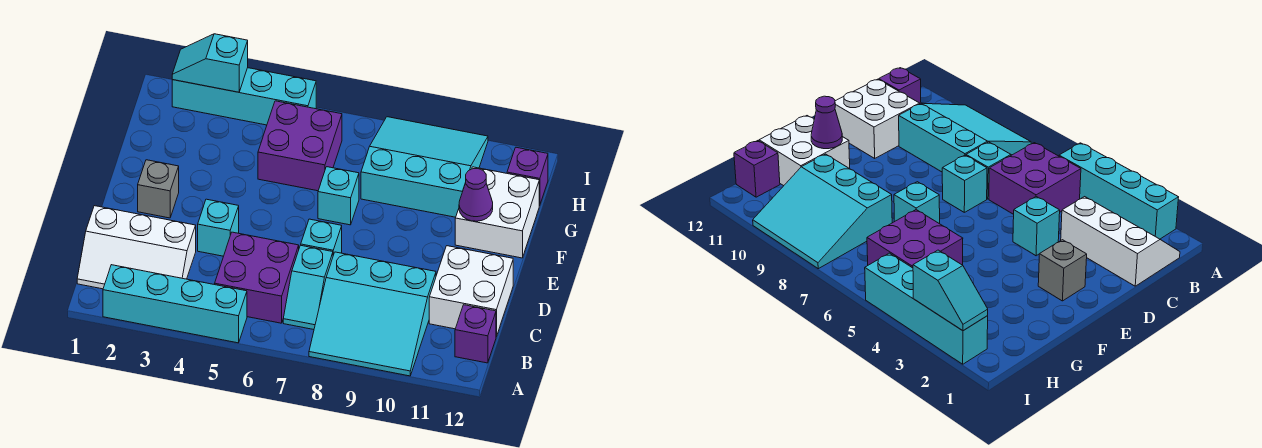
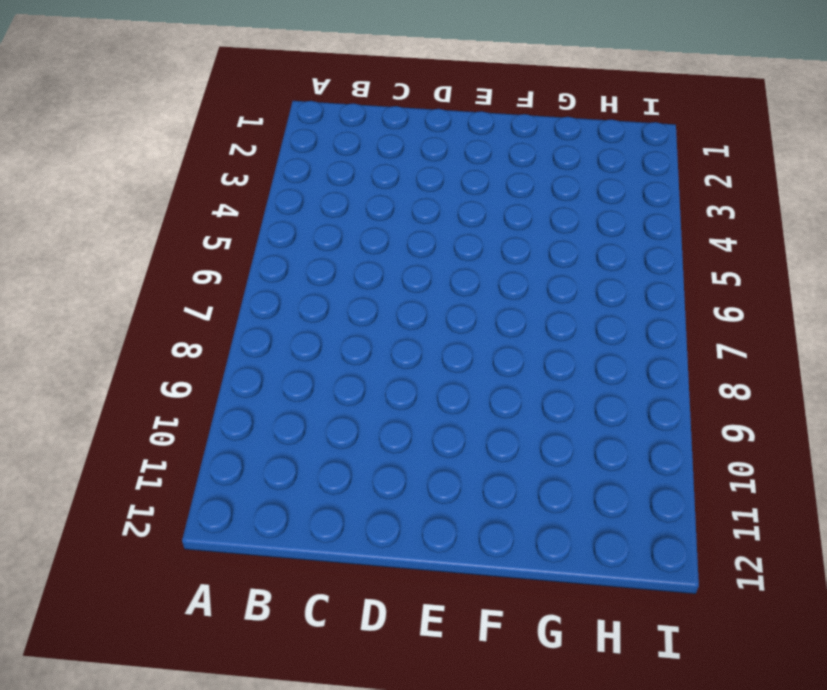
none -> cyan 1x4 brick [103,265,247,343]
none -> cyan 3x3 slope [309,252,436,376]
none -> white 2x3 slope [77,206,196,289]

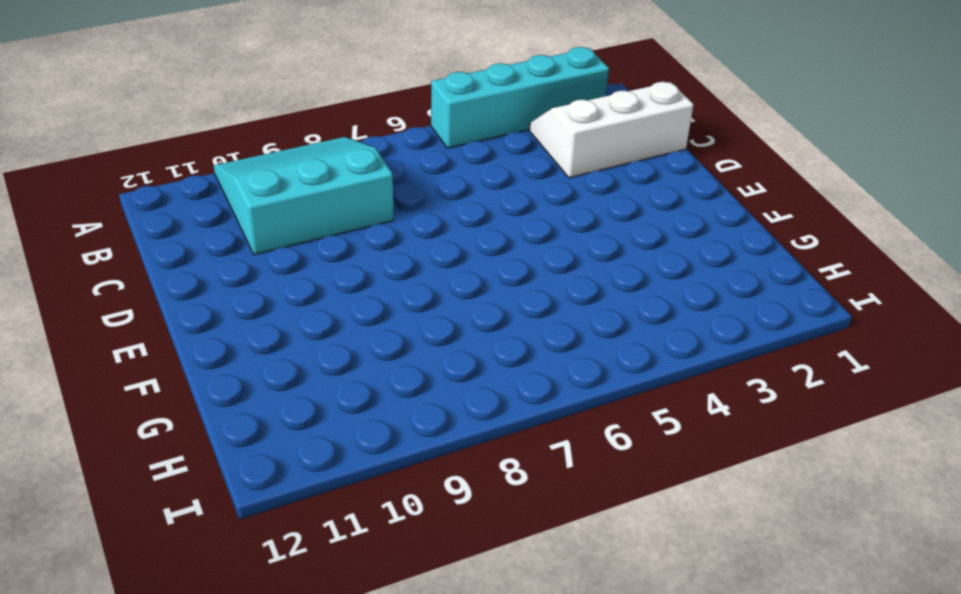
none -> purple 2x2 brick [215,232,299,323]
none -> cyan 1x2 slope [283,245,333,330]
none -> purple 1x1 brick [455,305,496,363]

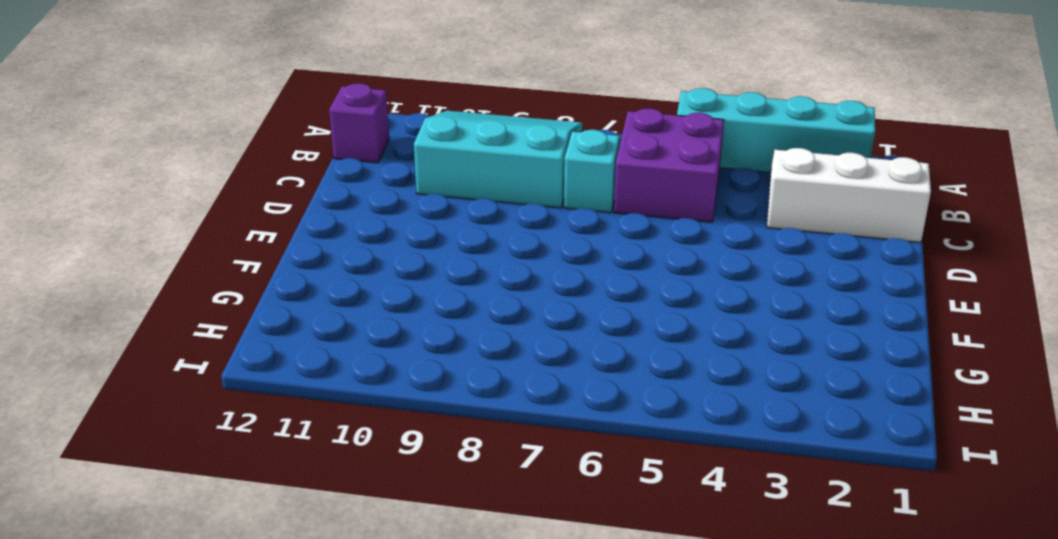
none -> white 2x2 brick [429,246,513,337]
none -> cyan 1x1 brick [198,199,239,256]
none -> cyan 1x1 brick [301,219,342,255]

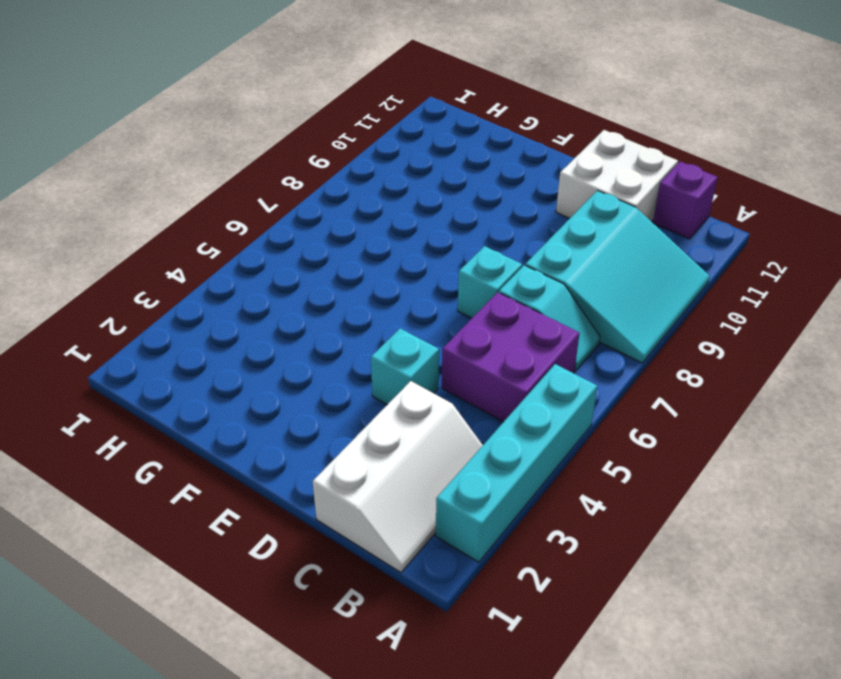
none -> grey 1x1 brick [138,160,179,218]
none -> cyan 1x1 brick [318,167,359,225]
none -> white 2x2 brick [455,167,539,258]

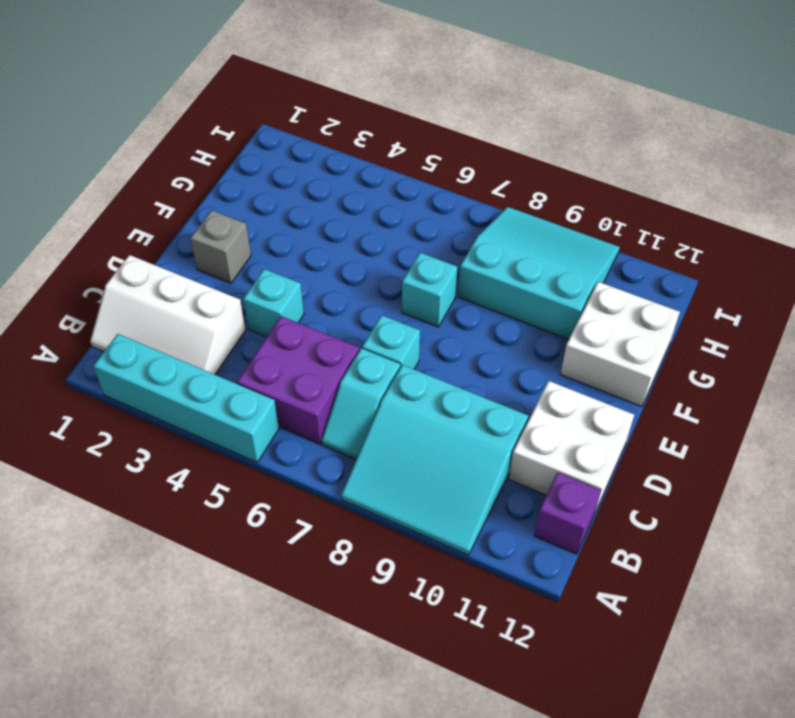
none -> purple 2x2 brick [258,101,342,191]
none -> purple 1x1 brick [507,147,548,206]
none -> cyan 1x4 brick [172,68,316,125]

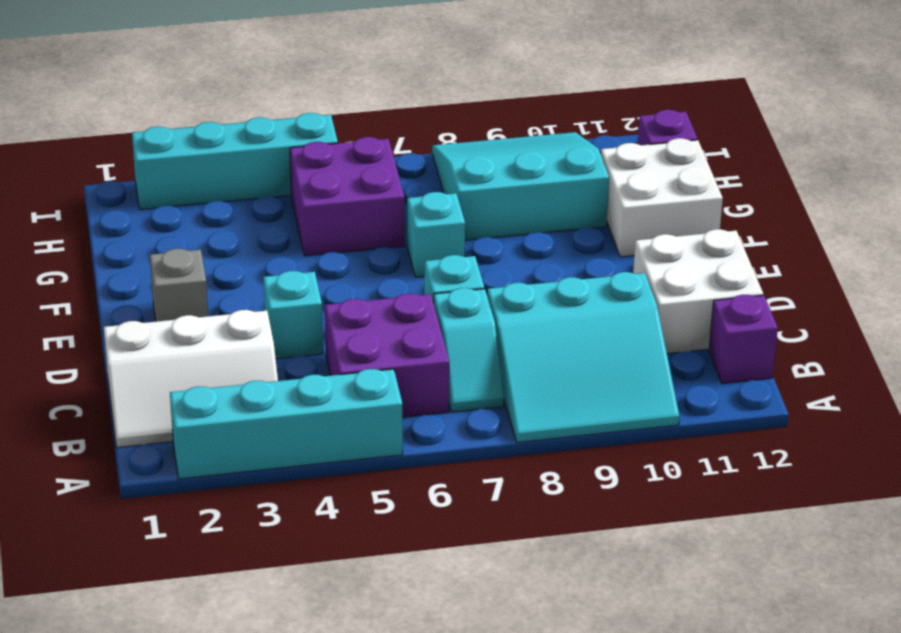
none -> purple 1x1 cone [459,169,493,221]
none -> cyan 1x2 slope [172,34,248,92]

